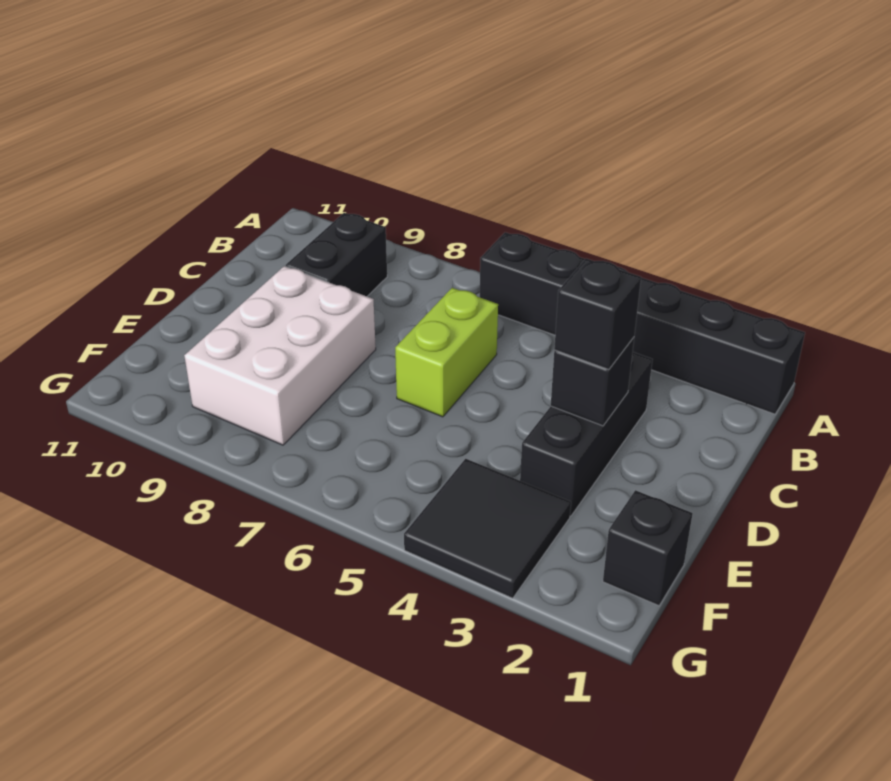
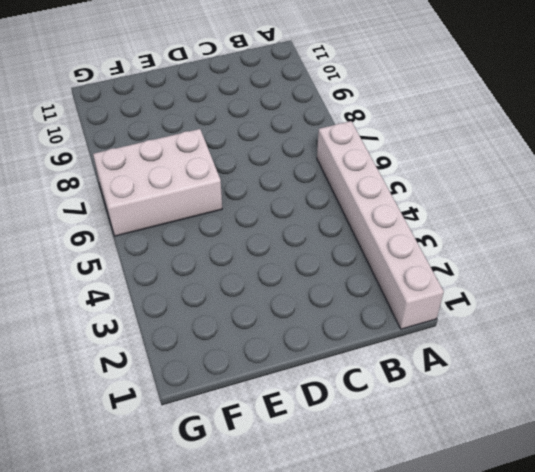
white 1x6 brick [317,121,444,329] -> black 1x6 brick [480,232,805,414]
white 2x3 brick [93,129,222,236] -> white 2x3 brick moved to [184,266,376,445]
none -> black 1x2 brick [286,213,387,296]
none -> black 1x3 brick [520,352,653,516]

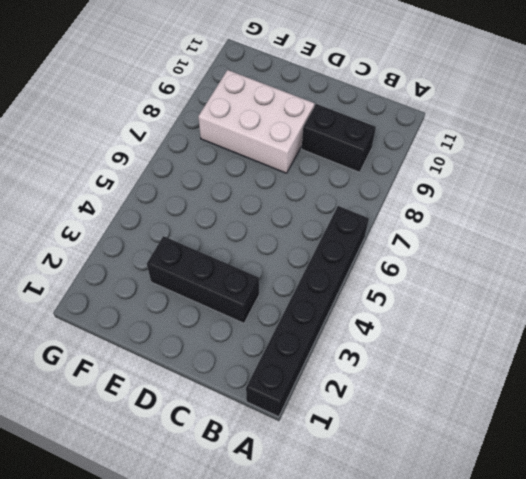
none -> lime 1x2 brick [395,288,498,417]
none -> black 1x1 brick [603,490,693,606]

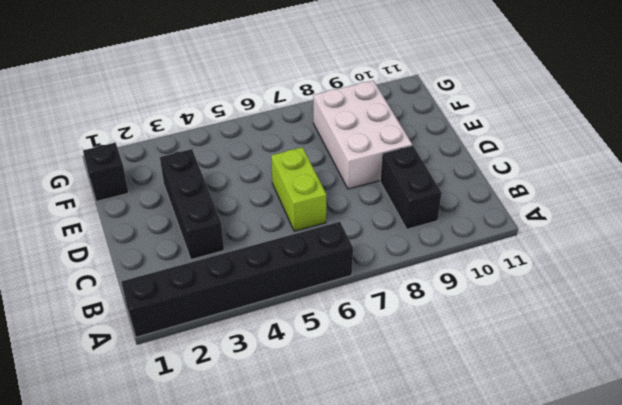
none -> black 2x2 tile [404,459,571,598]
none -> black 1x1 brick [551,338,634,426]

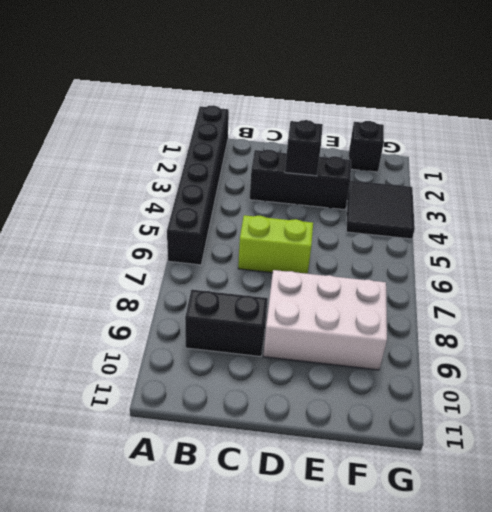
none -> black 1x1 brick [554,259,641,370]

